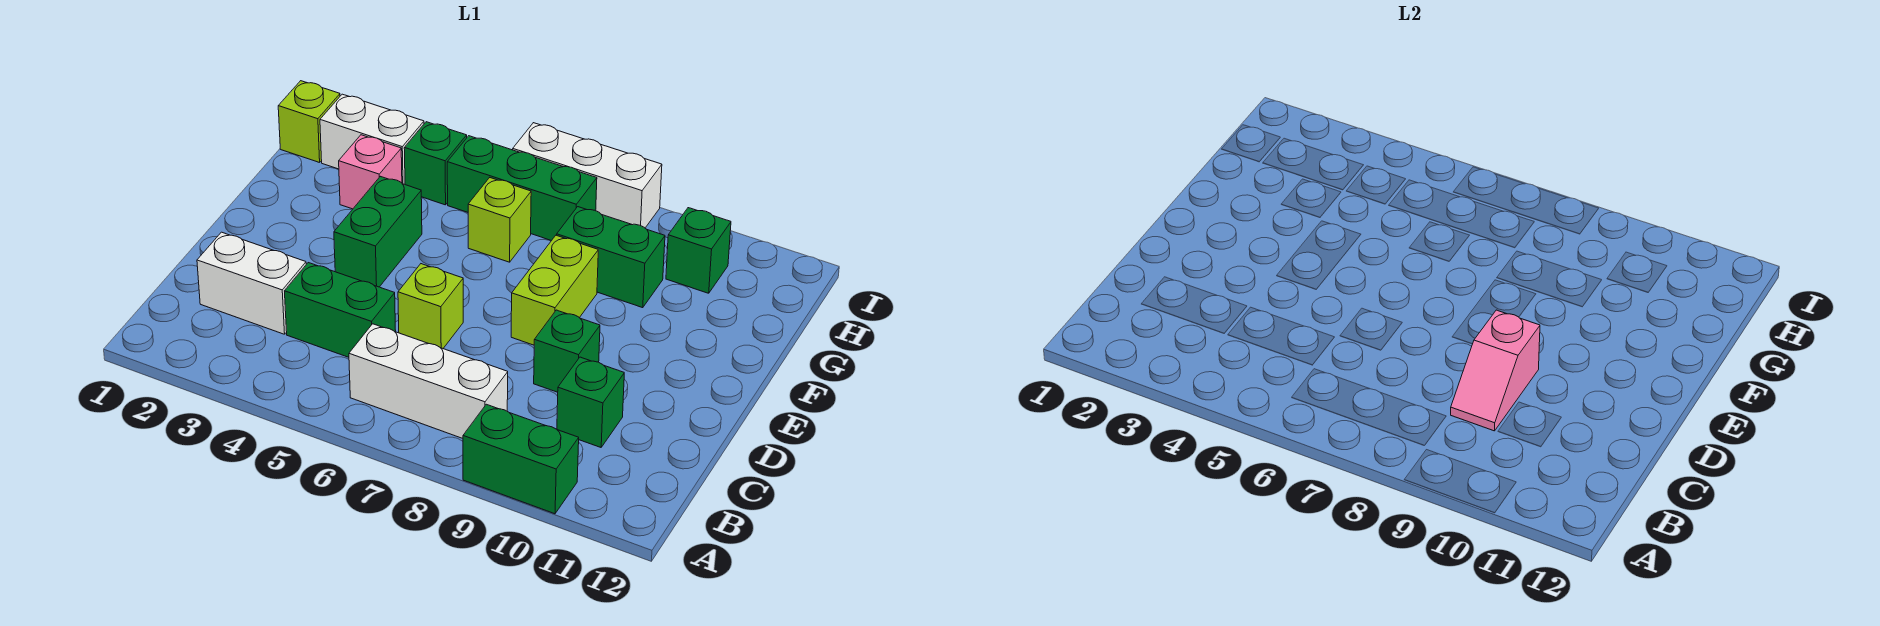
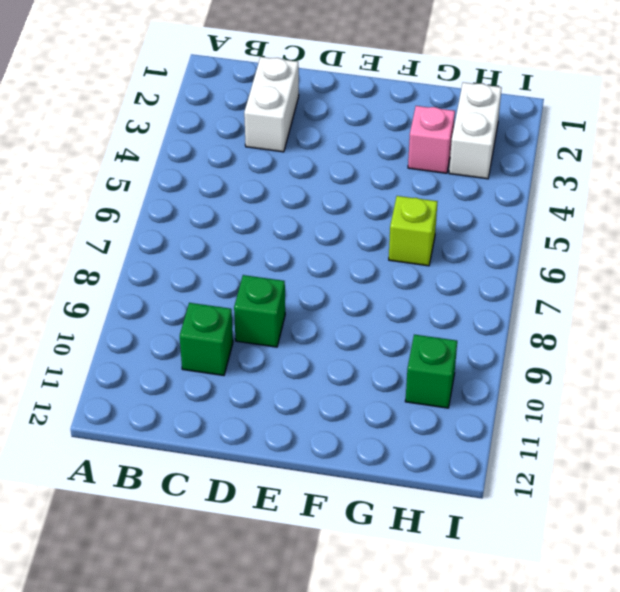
none -> green 1x2 brick [463,404,579,514]
none -> white 1x3 brick [349,324,508,438]
none -> green 1x2 brick [285,263,396,357]

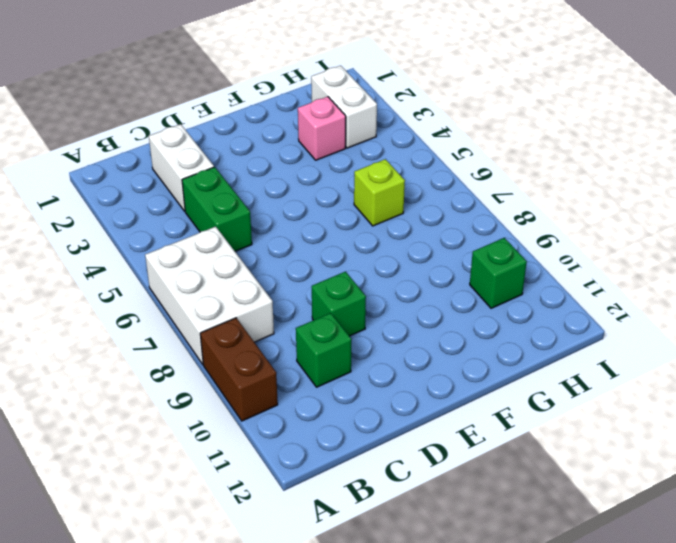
white 2x3 brick [145,227,274,364] -> white 1x3 brick [349,324,508,438]
brown 1x2 brick [200,318,278,421] -> green 1x2 brick [463,404,579,514]
none -> lime 1x1 brick [398,264,463,348]
none -> green 1x2 brick [334,176,422,287]
none -> lime 1x2 brick [511,235,598,345]

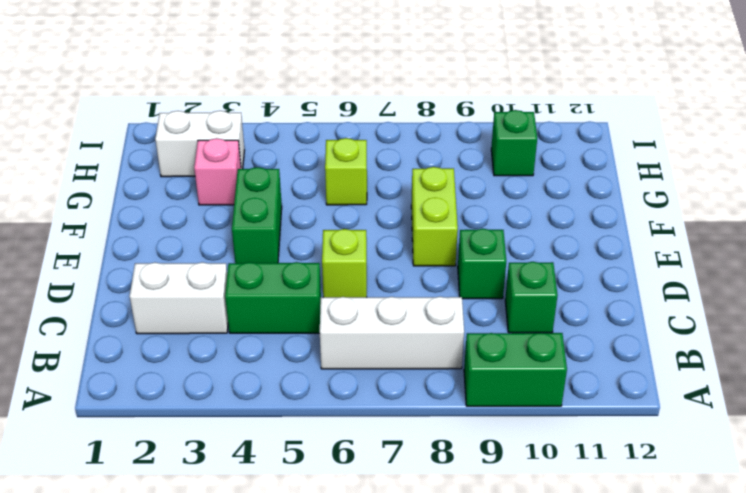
none -> green 1x2 brick [557,207,665,308]
none -> lime 1x1 brick [278,81,340,163]
none -> green 1x1 brick [404,122,467,205]

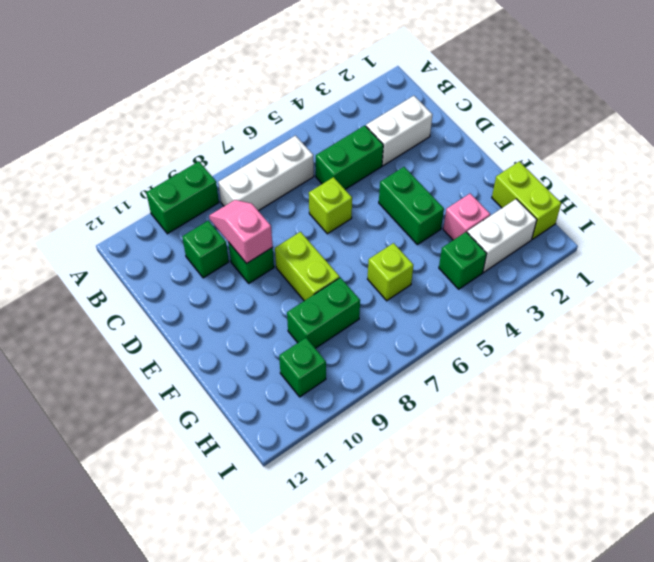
lime 1x2 brick [492,162,561,239] -> lime 1x1 brick [278,81,340,163]
none -> green 1x3 brick [447,136,597,241]
none -> white 1x3 brick [513,123,662,228]

